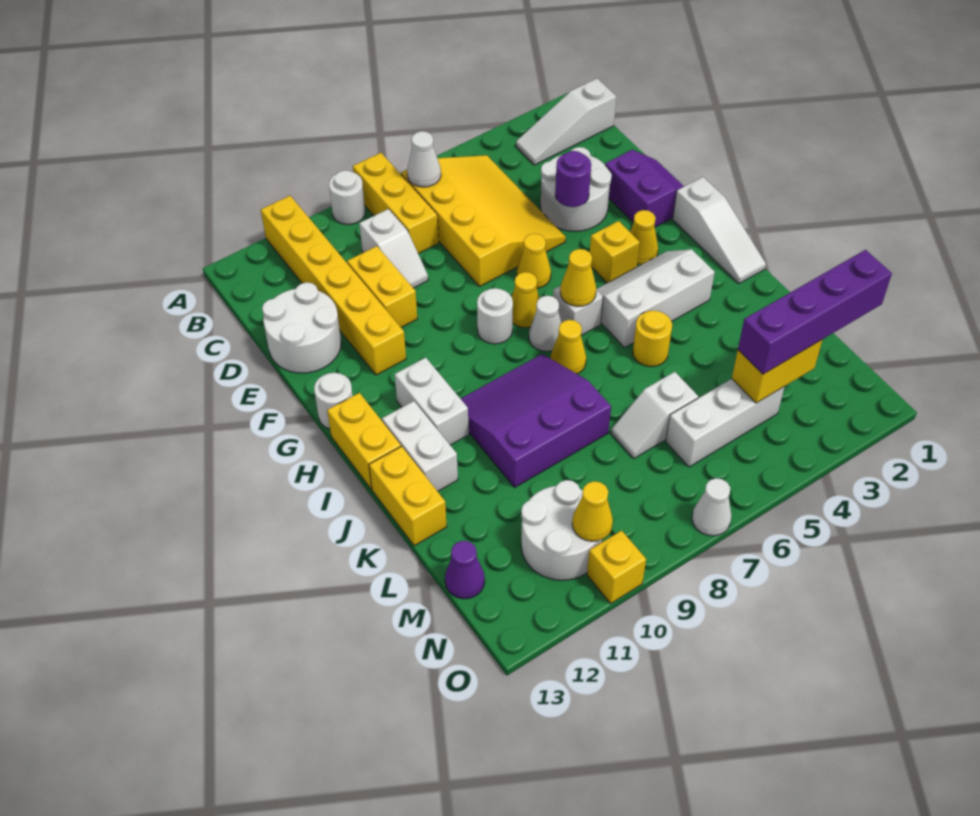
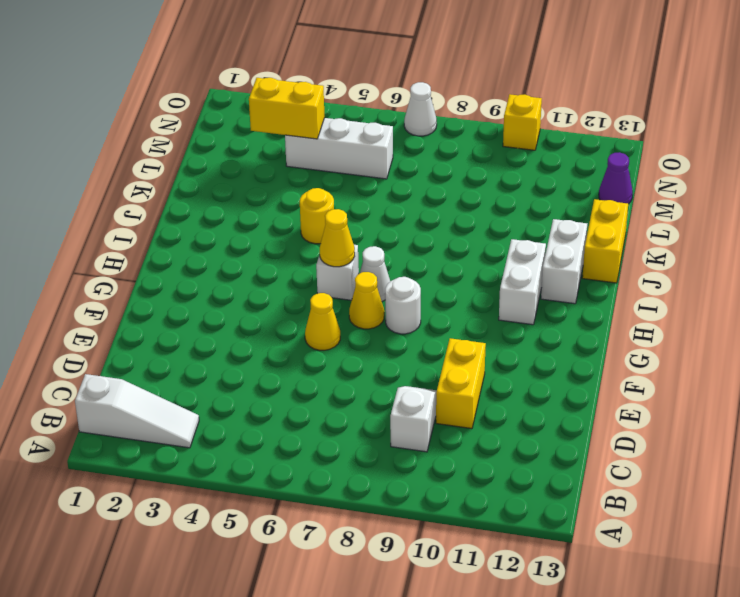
none -> yellow 1x3 brick [353,153,439,254]
none -> white 1x1 round brick [329,170,365,225]
none -> yellow 1x6 brick [261,196,406,375]
none -> yellow 3x4 slope [401,155,566,287]

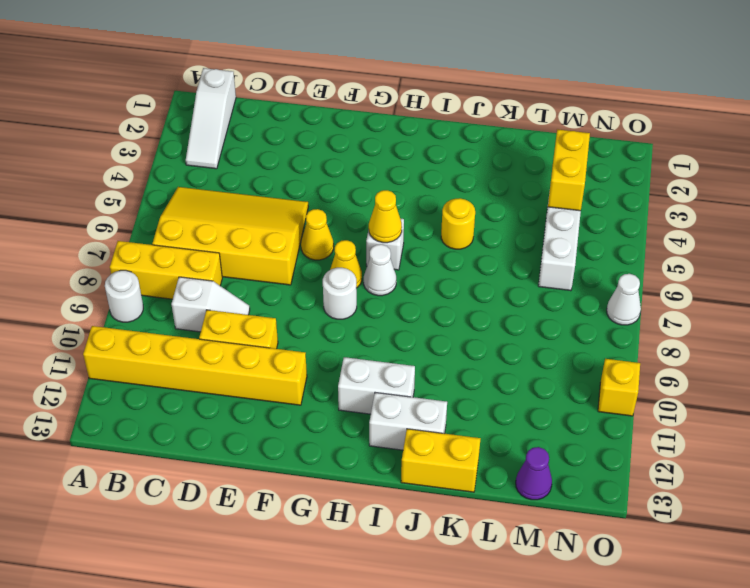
none -> white 2x2 round brick [540,147,612,231]
none -> white 2x2 round brick [262,282,341,373]
none -> purple 2x2 slope [605,150,684,227]
none -> white 1x3 slope [673,177,766,284]

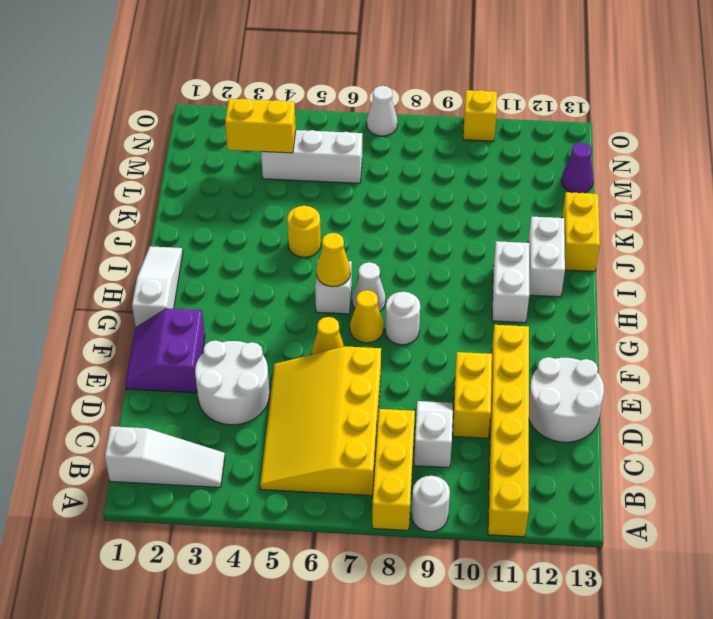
none -> yellow 1x1 cone [630,210,658,265]
none -> yellow 1x1 brick [590,221,640,283]
none -> white 1x1 round brick [314,373,353,429]
none -> white 2x3 slope [596,249,715,348]

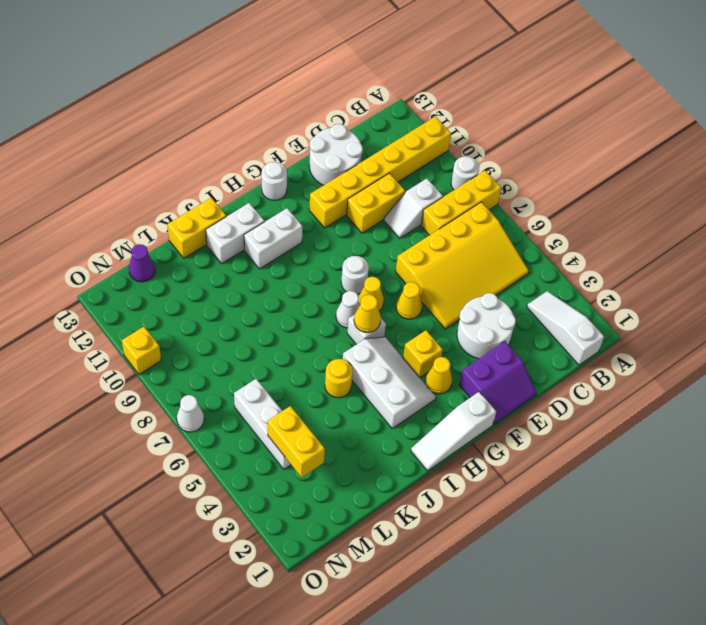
none -> yellow 1x2 brick [327,393,401,489]
none -> yellow 1x1 cone [551,320,586,374]
none -> purple 3x3 slope [461,354,611,487]
none -> white 1x2 slope [611,372,698,458]

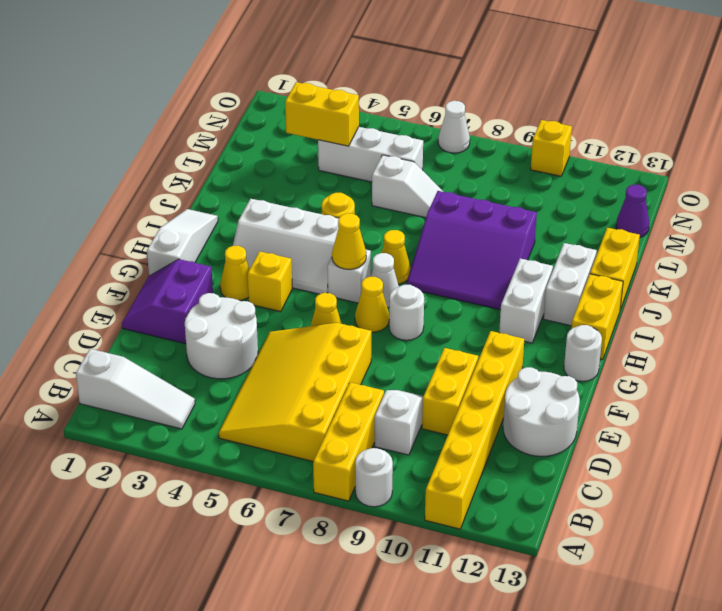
none -> white 2x2 round brick [521,480,602,580]
none -> white 1x1 cone [407,131,441,187]
none -> purple 1x1 round brick [555,151,591,207]
none -> yellow 1x1 cone [572,481,613,541]

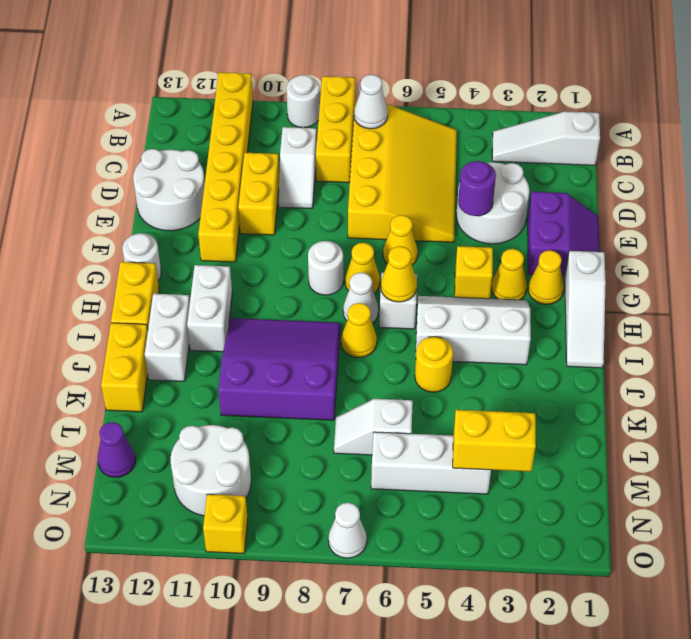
yellow 1x1 cone [528,250,564,304] -> yellow 1x1 cone moved to [572,481,613,541]
none -> purple 1x4 brick [738,250,892,374]

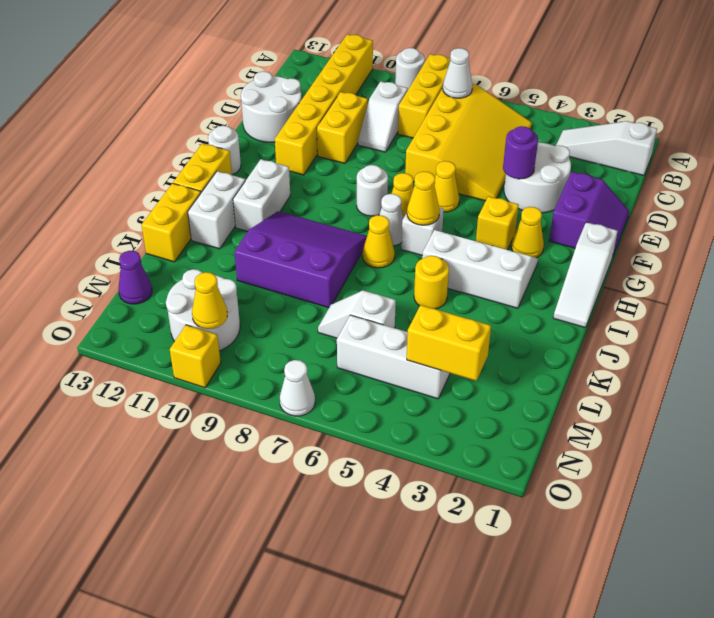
none -> purple 1x4 brick [738,250,892,374]

